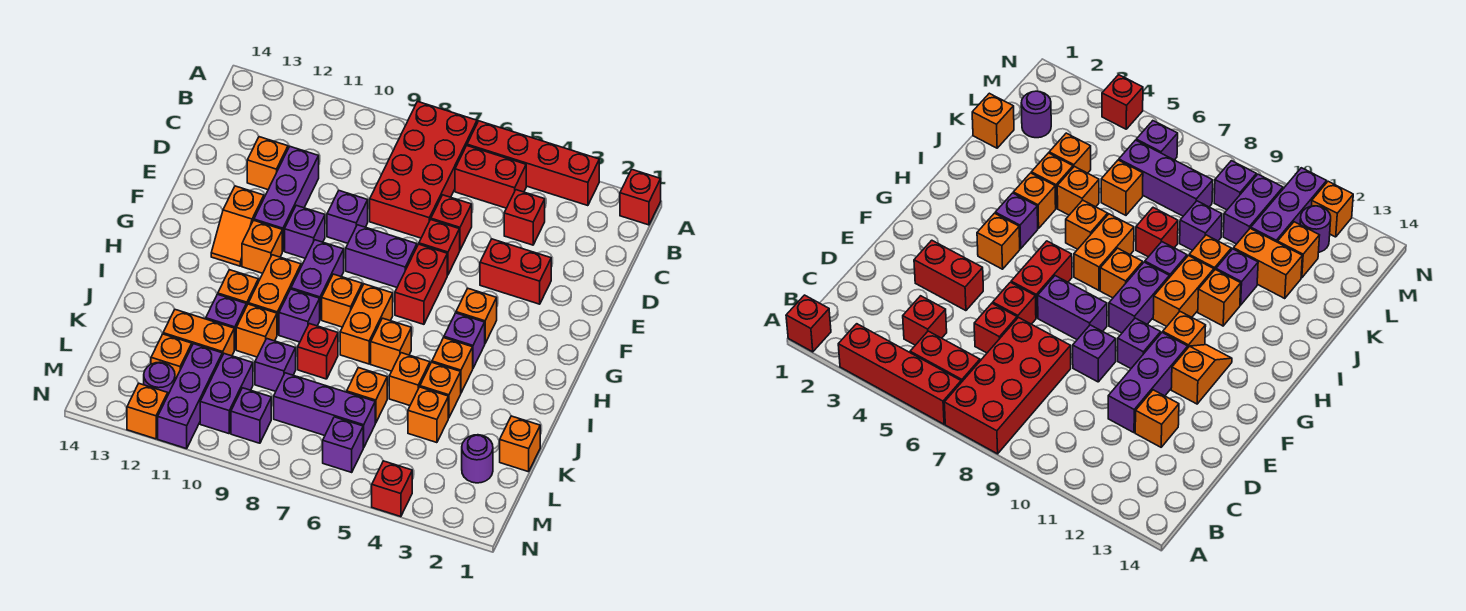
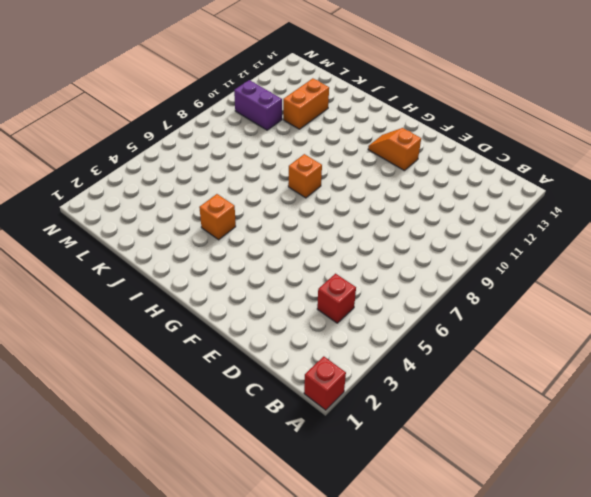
none -> red 1x4 brick [467,121,599,206]
none -> red 2x4 brick [370,102,477,238]
none -> red 1x2 brick [455,146,526,208]
none -> red 1x1 brick [431,195,472,250]

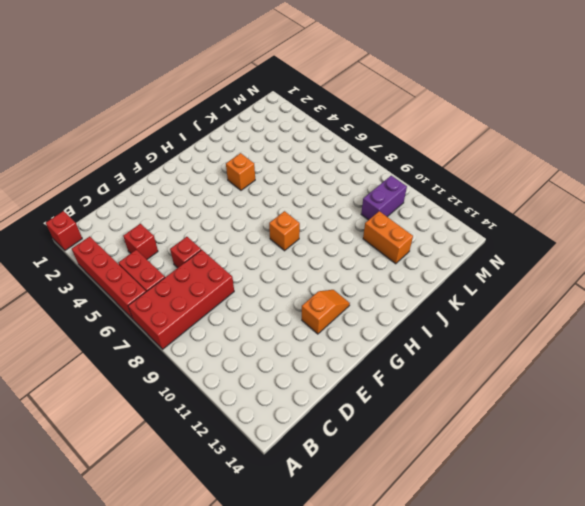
none -> purple 1x3 brick [254,146,319,251]
none -> orange 1x1 brick [247,137,288,190]
none -> red 1x2 brick [480,239,551,304]
none -> red 1x1 brick [419,220,460,275]

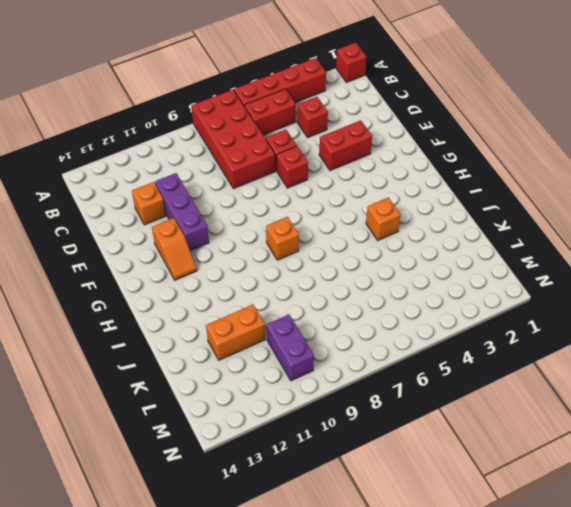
none -> purple 1x1 brick [327,191,368,243]
none -> red 1x2 brick [395,244,447,324]
none -> purple 1x2 brick [346,225,417,287]
none -> purple 1x1 brick [285,205,325,258]

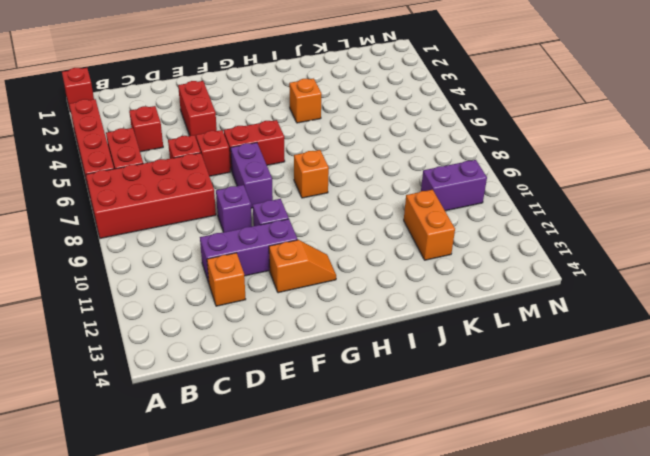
none -> orange 1x1 brick [456,288,497,343]
none -> purple 1x2 brick [291,240,344,319]
none -> orange 1x1 brick [242,220,282,273]
none -> purple 1x1 brick [444,313,485,368]

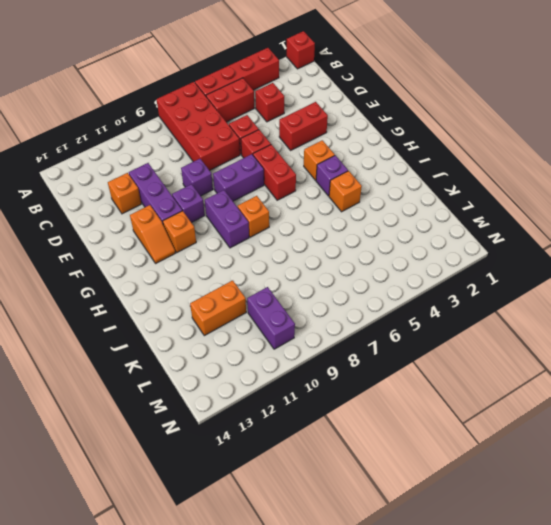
none -> orange 1x2 brick [340,284,393,364]
none -> orange 1x2 brick [248,255,301,335]
none -> orange 1x1 brick [371,318,411,371]
none -> purple 1x1 brick [279,289,320,342]

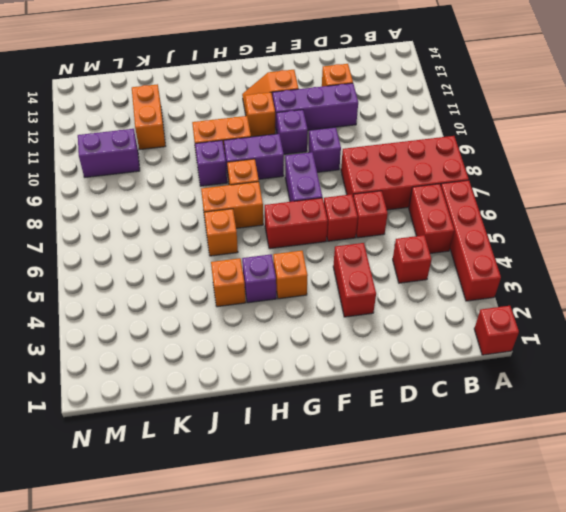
none -> orange 1x1 brick [218,270,258,306]
none -> orange 1x1 brick [420,362,461,418]
none -> orange 1x1 brick [389,353,430,405]
none -> red 1x1 brick [298,324,338,379]

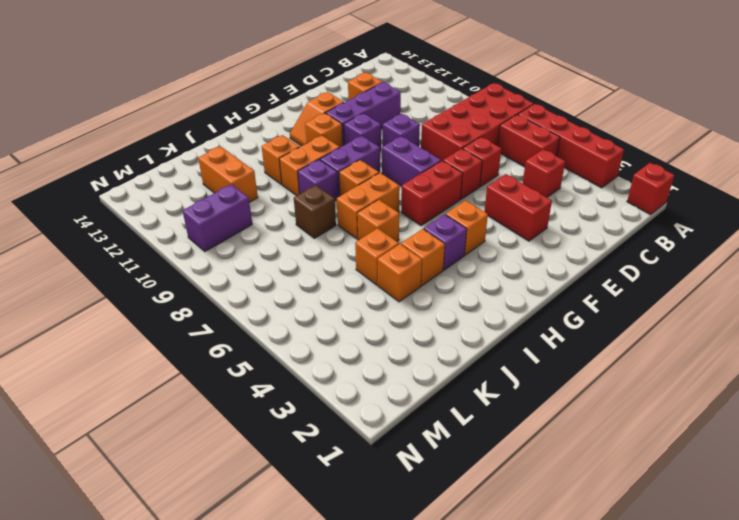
brown 1x1 brick [294,185,336,238] -> red 1x1 brick [298,324,338,379]
none -> orange 1x1 brick [236,304,277,357]
none -> purple 1x1 brick [206,294,246,350]
none -> orange 1x1 brick [500,416,540,472]
none -> orange 1x1 brick [408,387,448,443]

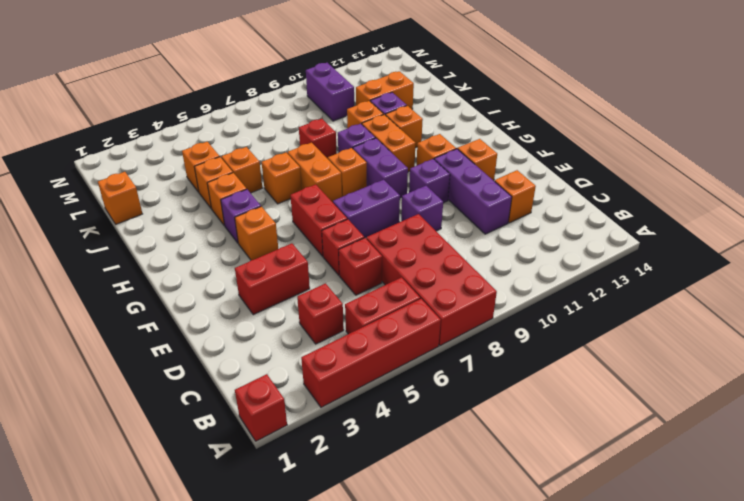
none -> orange 1x1 brick [347,368,387,423]
none -> purple 1x1 brick [255,339,296,391]
none -> purple 1x1 round brick [462,435,493,483]
none -> purple 1x3 brick [274,373,375,448]

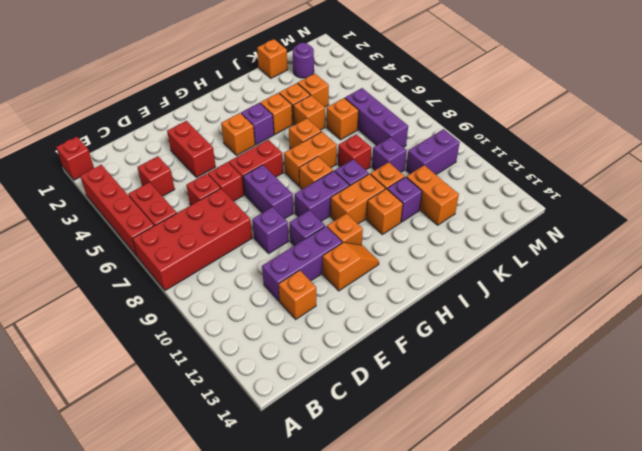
none -> purple 1x3 brick [158,344,222,449]
none -> orange 1x1 brick [151,334,192,380]
none -> purple 1x1 brick [323,417,363,472]
none -> purple 1x1 brick [231,388,271,443]

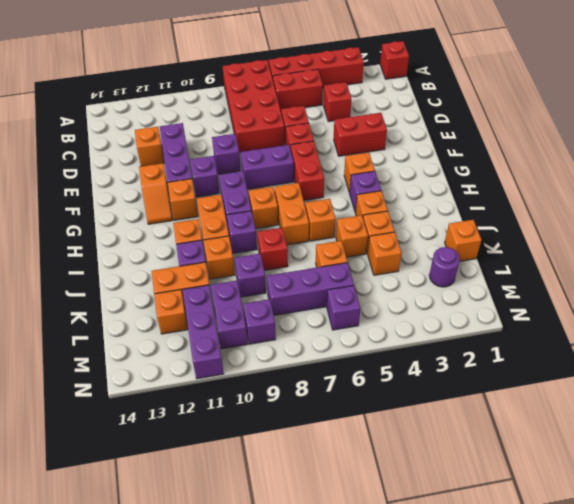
none -> purple 1x1 round brick [144,362,175,394]
none -> red 1x1 brick [372,461,412,517]
none -> orange 1x1 brick [127,383,168,439]

